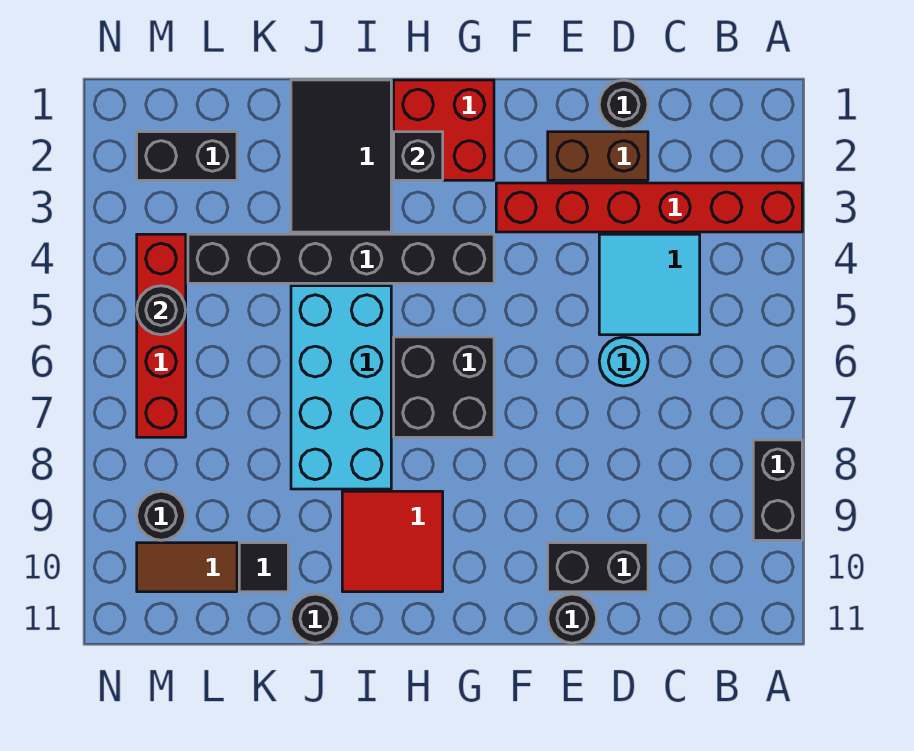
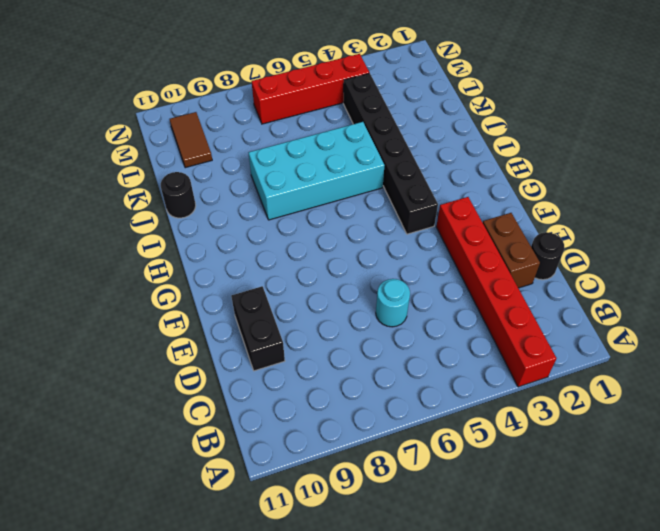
none -> black 1x2 brick [753,440,802,540]
none -> cyan 2x2 tile [599,234,700,335]
none -> black 1x1 round brick [548,594,597,643]

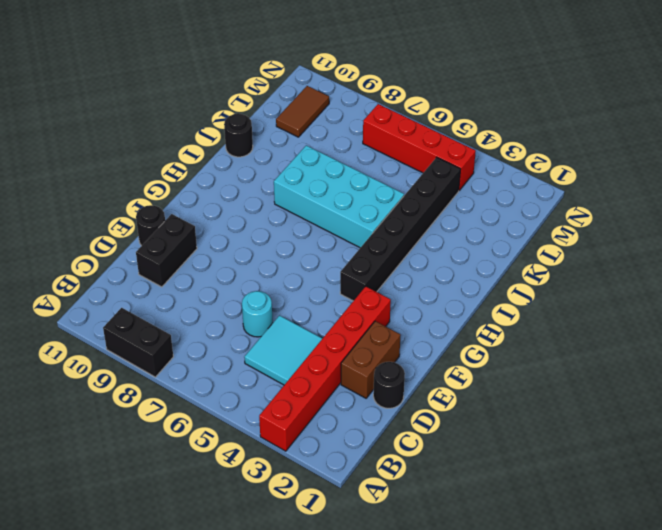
none -> red 2x2 brick [394,80,494,180]
none -> black 2x2 brick [394,337,494,437]
none -> red 2x2 tile [342,491,443,592]

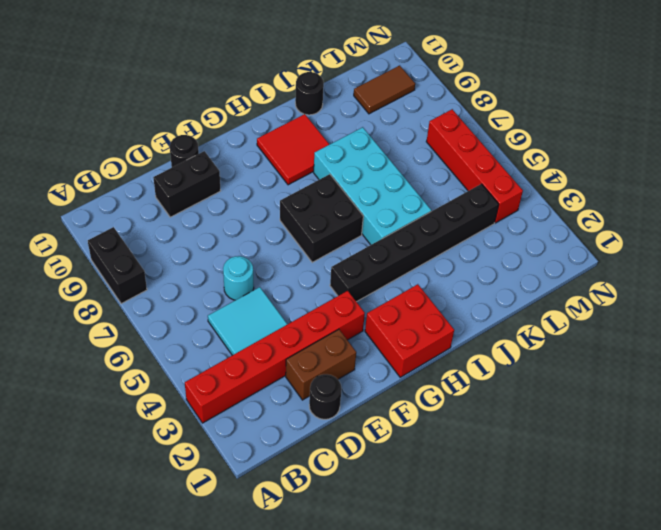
none -> black 2x3 tile [291,80,391,232]
none -> black 1x1 tile [239,543,288,592]
none -> black 1x2 brick [137,132,237,180]

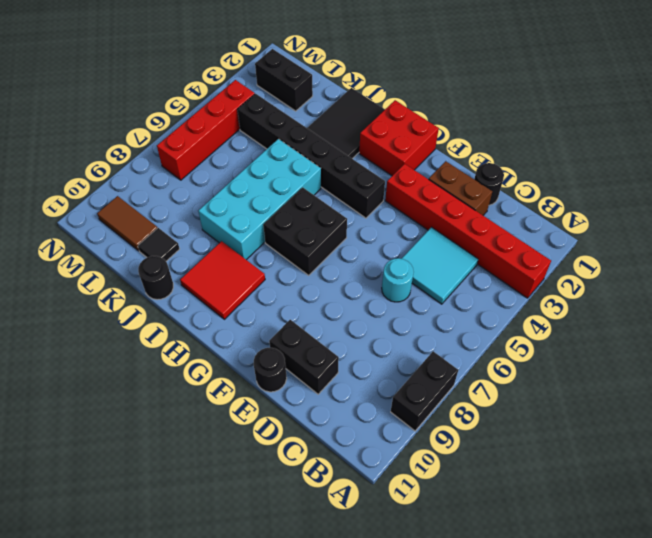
none -> black 1x1 round brick [137,491,186,540]
none -> black 1x1 brick [394,132,443,180]
none -> black 1x1 round brick [137,286,186,335]

